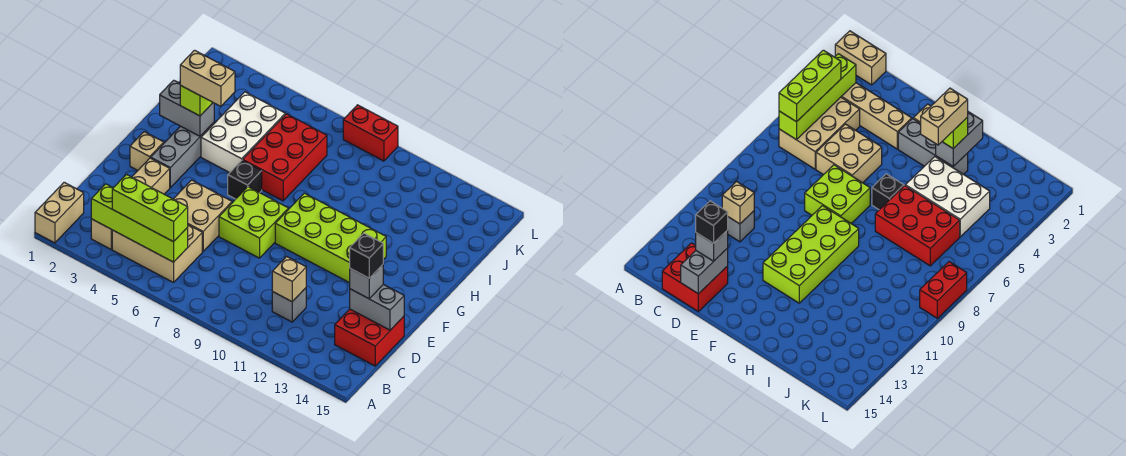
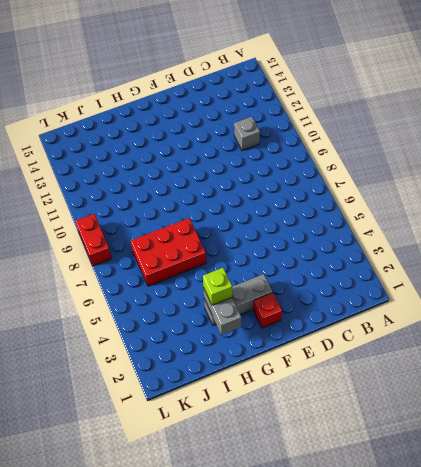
red 1x1 brick [253,293,282,328] -> tan 1x1 brick [130,132,164,170]
none -> tan 1x2 brick [35,182,84,243]
none -> tan 1x4 brick [91,158,170,249]
none -> tan 2x3 brick [112,225,202,282]

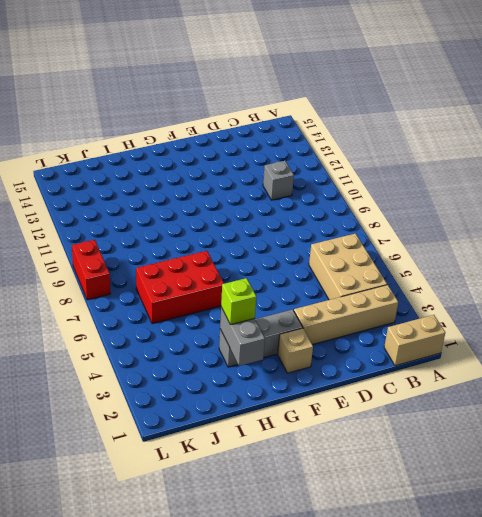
none -> red 2x2 brick [335,309,404,366]
none -> tan 2x2 brick [174,180,232,251]
none -> lime 2x2 brick [219,187,288,258]

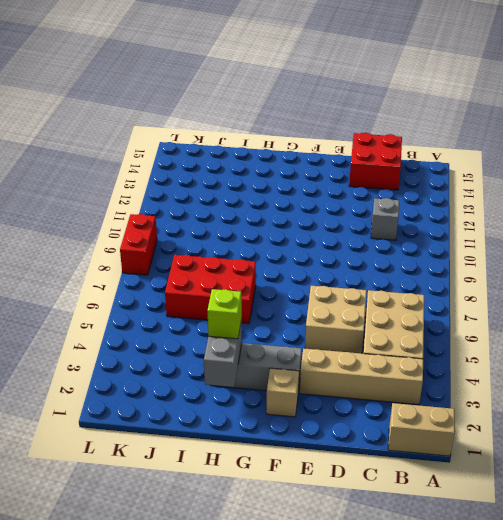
none -> lime 2x2 brick [219,187,288,258]
none -> lime 2x4 brick [275,193,386,283]
none -> black 1x1 brick [228,160,262,199]

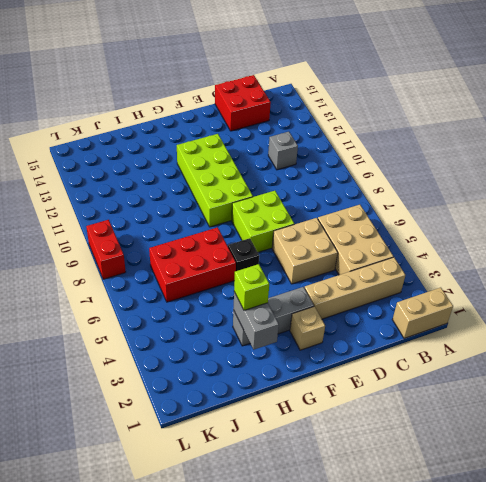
none -> white 2x3 brick [201,92,285,173]
none -> lime 1x4 brick [91,184,188,262]
none -> tan 1x1 brick [272,257,306,302]

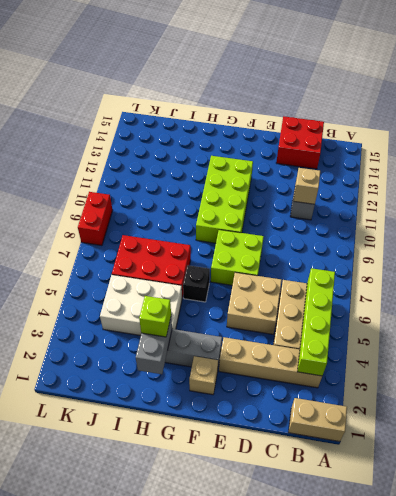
none -> grey 1x2 brick [350,284,404,330]
none -> lime 1x3 brick [112,174,188,242]
none -> grey 1x1 brick [350,265,383,299]

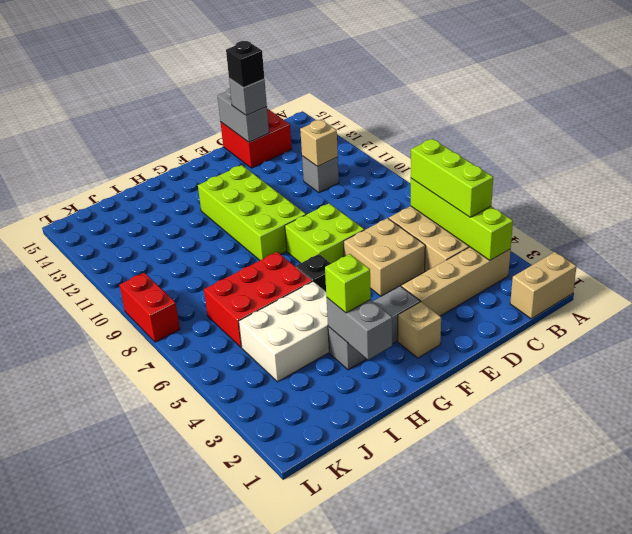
none -> tan 1x2 brick [180,50,235,106]

